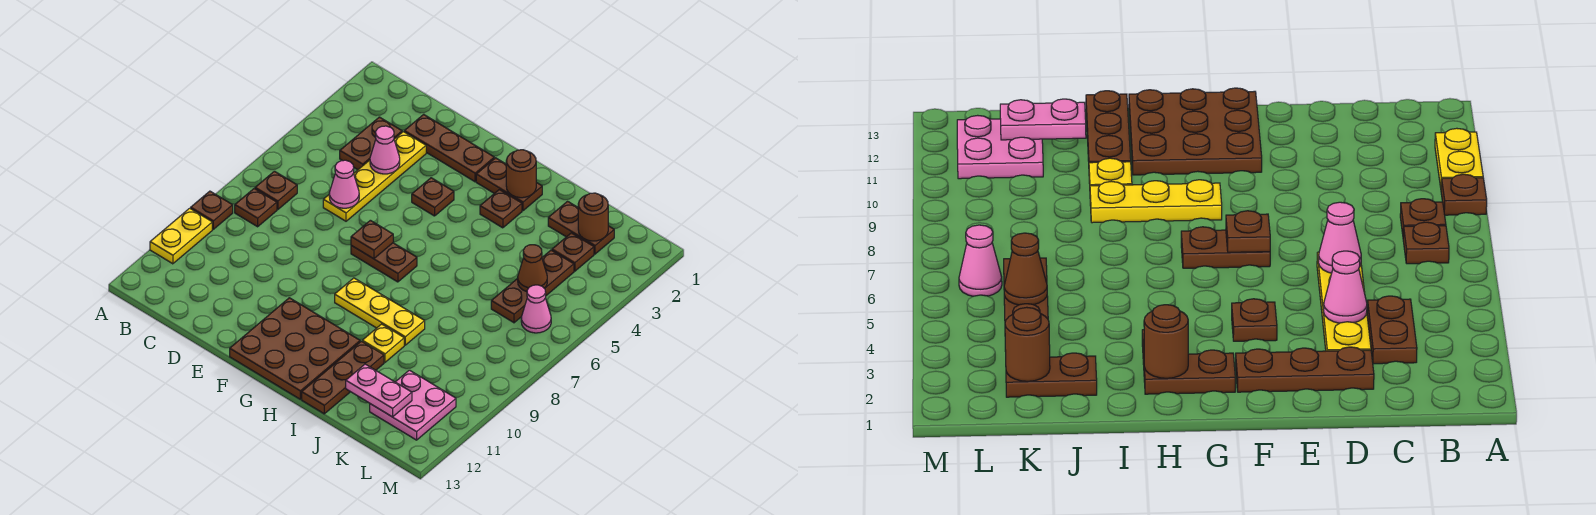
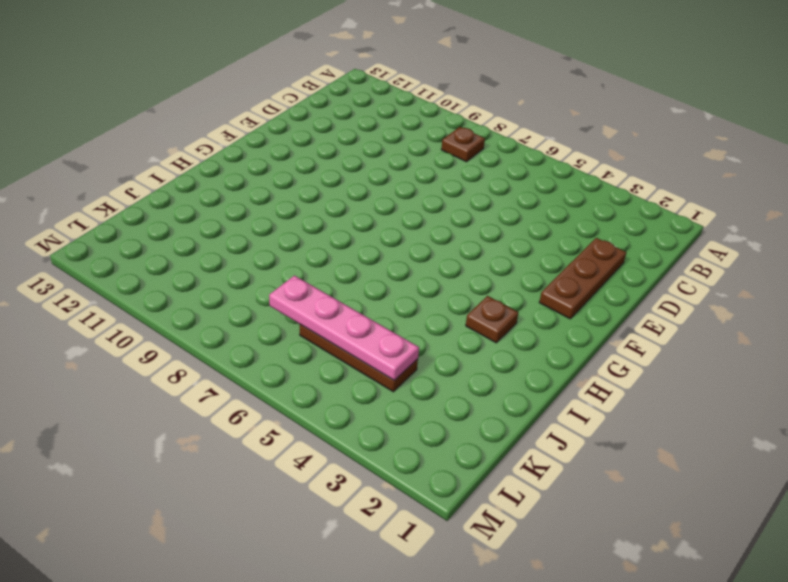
pink 1x4 plate [269,276,419,380] -> brown 1x1 cone [518,245,547,292]
none -> brown 1x1 plate [191,191,233,229]
none -> yellow 1x2 plate [150,208,212,264]
none -> brown 1x1 plate [255,171,297,210]

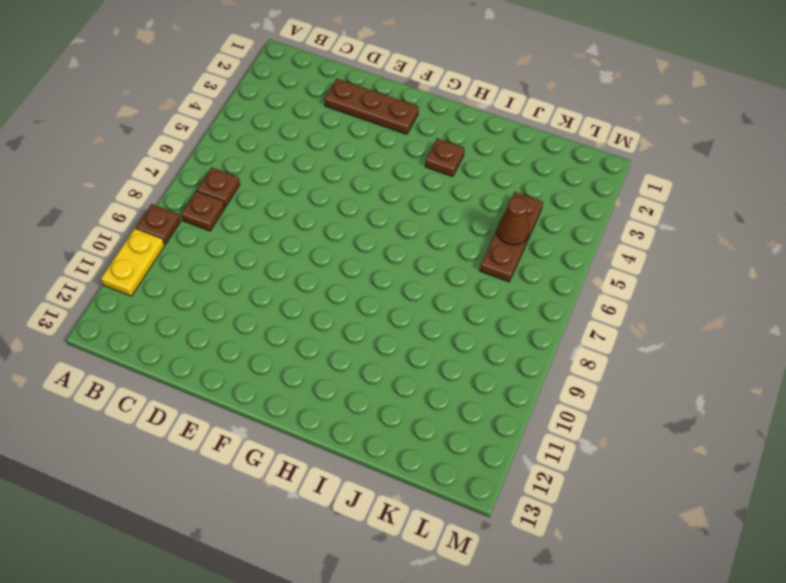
none -> brown 1x2 plate [340,117,402,170]
none -> yellow 1x4 plate [323,132,426,221]
none -> brown 1x1 plate [412,178,454,216]

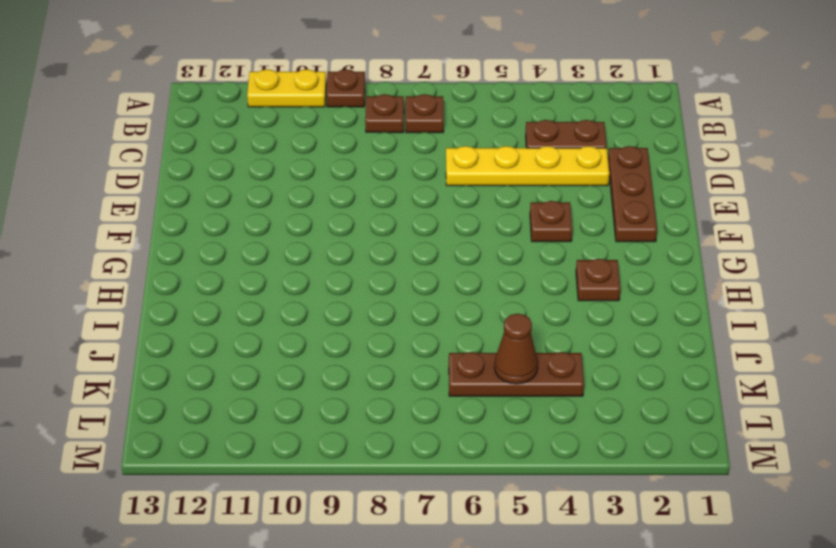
none -> brown 1x2 plate [351,243,417,282]
none -> brown 3x3 plate [230,298,360,399]
none -> brown 1x2 plate [476,158,542,211]

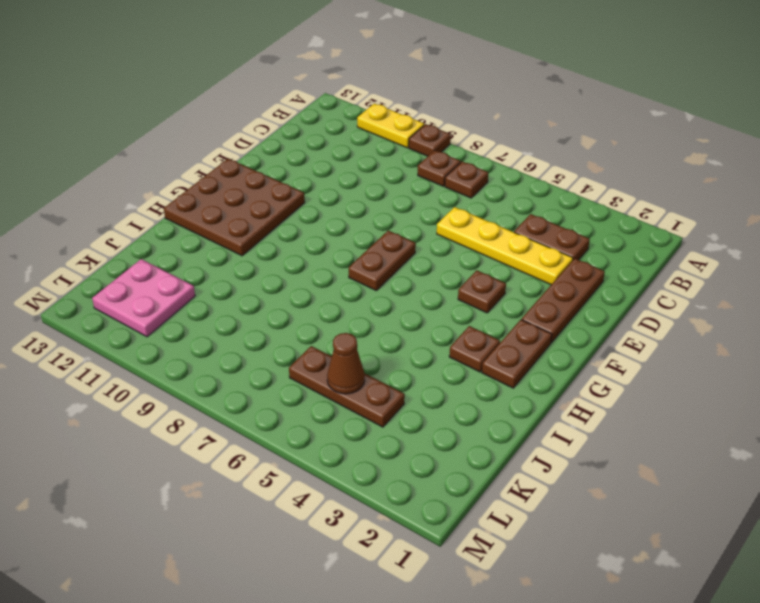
none -> yellow 1x3 plate [335,278,425,345]
none -> yellow 1x1 plate [362,324,404,362]
none -> brown 1x3 plate [302,341,384,414]

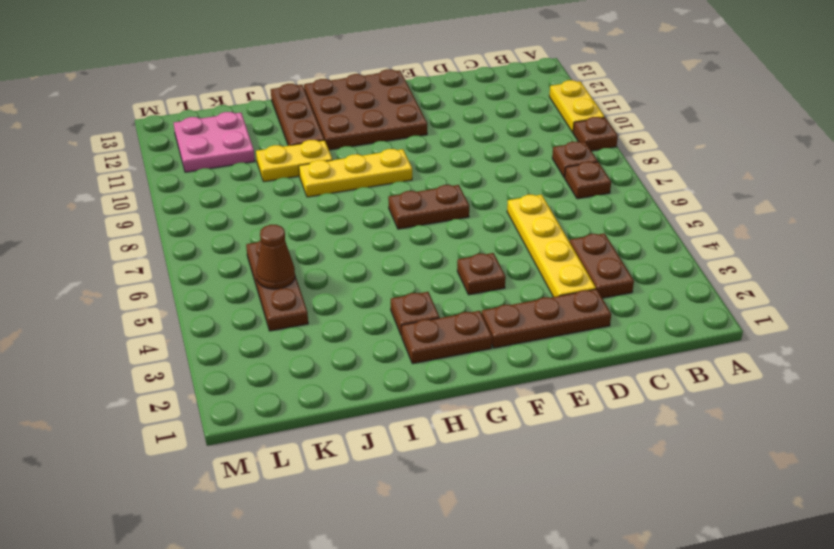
yellow 1x2 plate [256,140,333,182] -> yellow 1x1 plate [362,324,404,362]
none -> brown 1x2 plate [548,201,614,254]
none -> brown 1x1 plate [552,233,594,271]
none -> pink 1x1 cone [521,285,551,333]

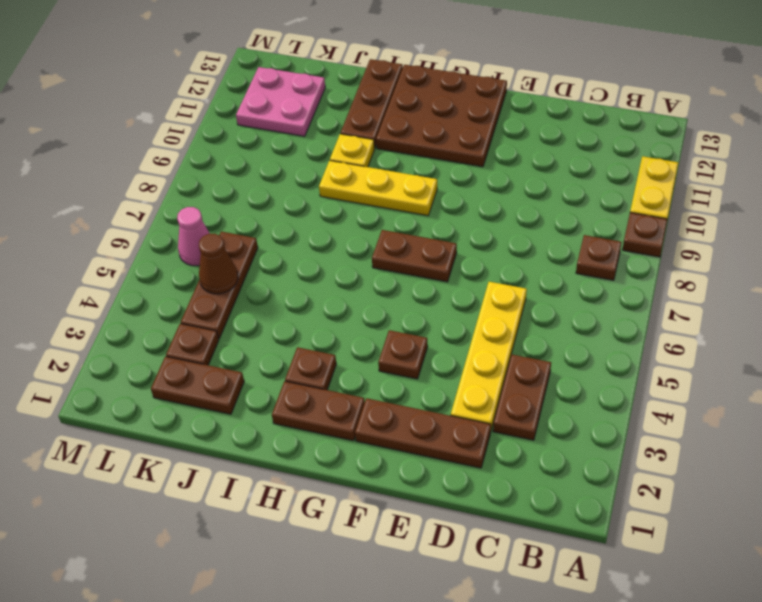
none -> brown 1x1 plate [255,171,297,210]
none -> pink 1x1 cone [370,126,400,174]
none -> pink 1x1 cone [329,160,359,208]

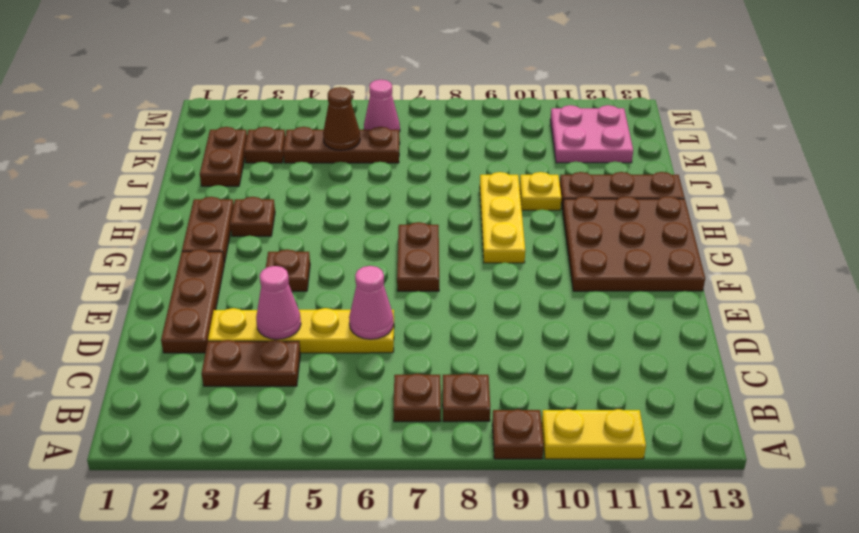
none -> brown 1x1 plate [351,220,393,259]
none -> brown 1x1 round brick [506,150,536,198]
none -> pink 1x2 plate [346,364,412,417]

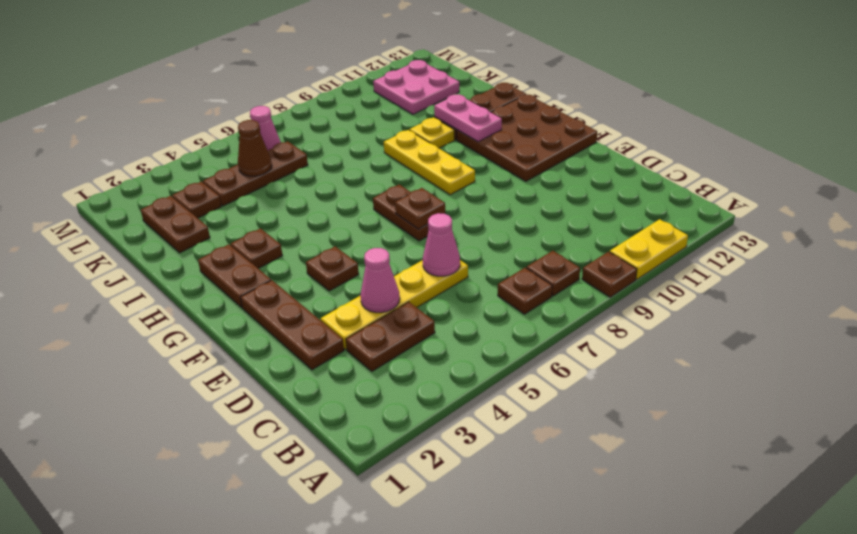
pink 1x2 plate [434,94,502,142] -> pink 1x2 plate moved to [346,364,412,417]
none -> brown 1x1 round brick [506,150,536,198]
none -> brown 1x1 round brick [578,193,608,241]

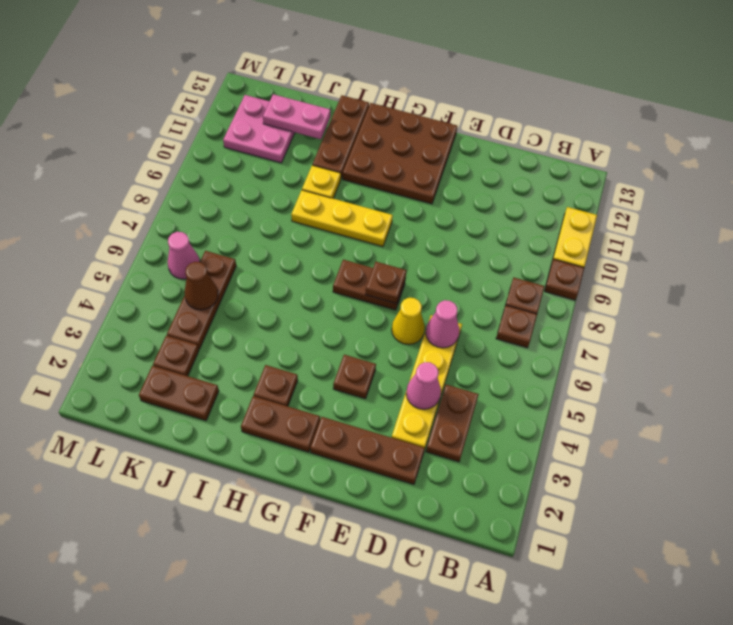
yellow 1x1 cone [392,298,425,344] -> none
none -> brown 1x1 round brick [506,150,536,198]
none -> brown 1x1 round brick [578,193,608,241]

